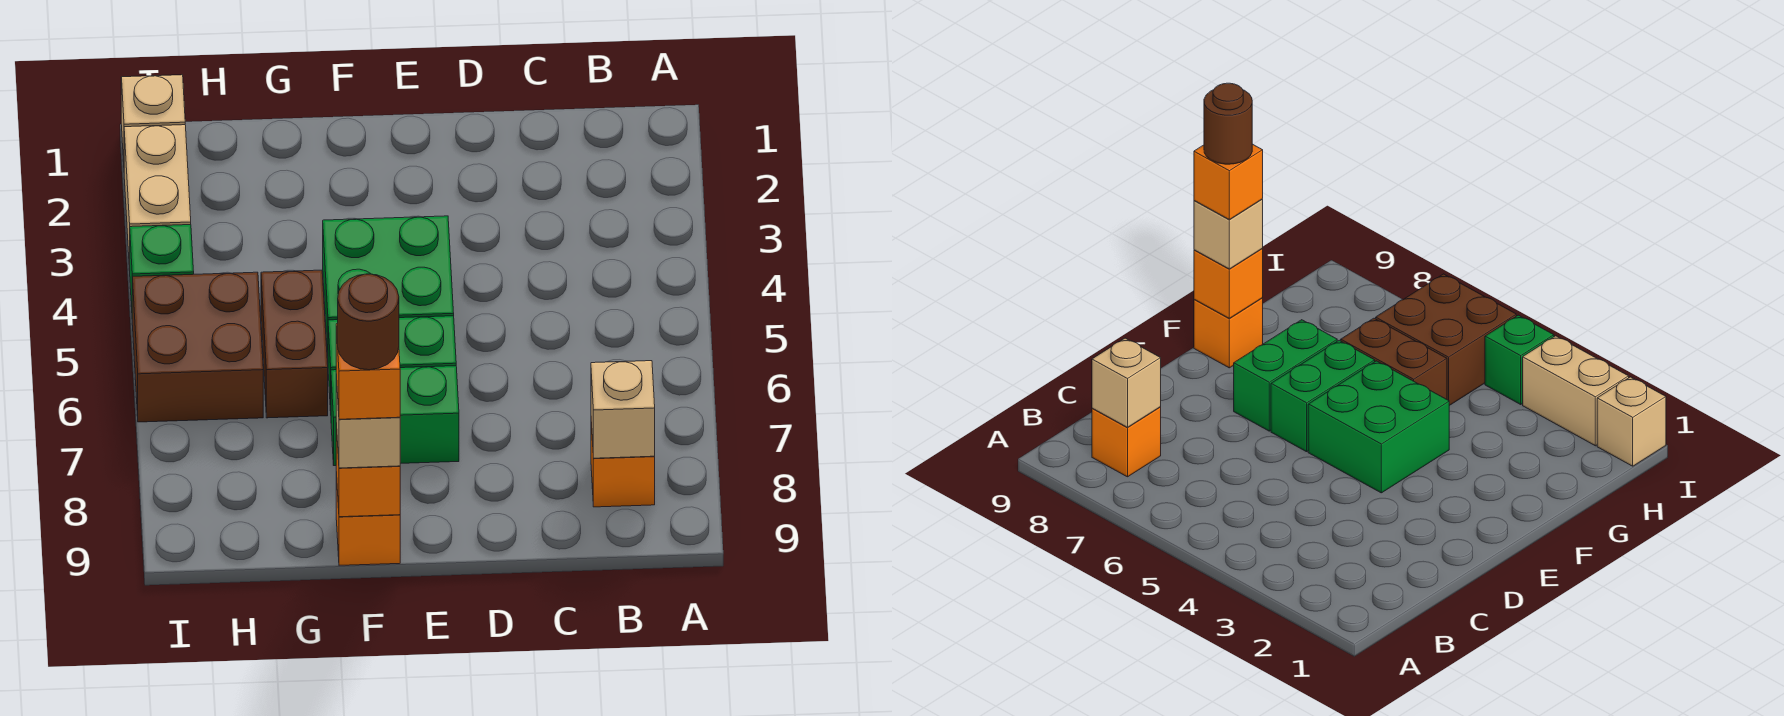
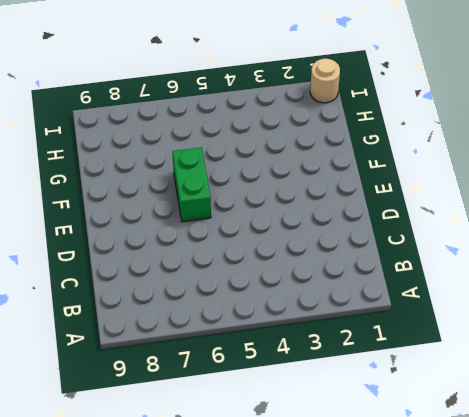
tan 1x1 round brick [310,59,340,103] -> tan 1x1 brick [121,75,185,162]
none -> orange 1x1 brick [591,422,655,507]
none -> green 2x2 brick [323,216,454,356]
none -> green 1x2 brick [331,366,459,466]

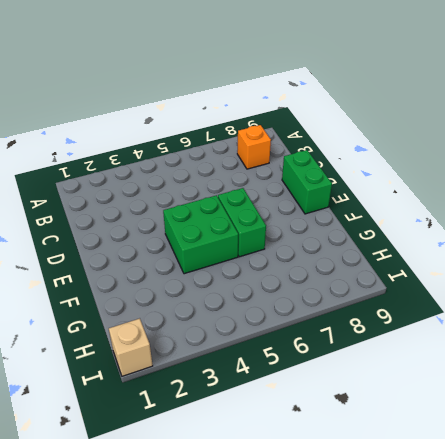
green 1x2 brick [282,150,332,214] -> green 1x2 brick moved to [331,366,459,466]
none -> orange 1x1 brick [336,472,400,565]
none -> brown 1x2 brick [261,270,328,418]
none -> brown 2x2 brick [132,272,263,422]

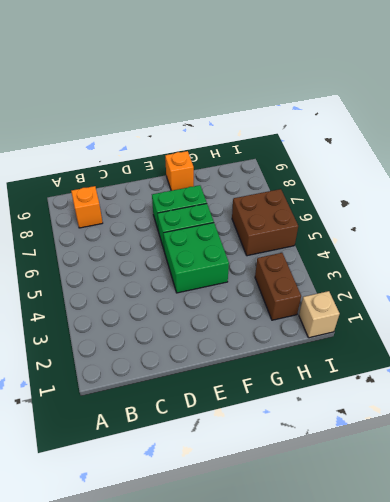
brown 1x2 brick [255,253,301,320] -> brown 1x2 brick moved to [261,270,328,418]
none -> tan 1x2 brick [124,125,191,270]
none -> green 1x1 brick [130,225,194,307]
none -> tan 1x1 brick [591,361,655,458]

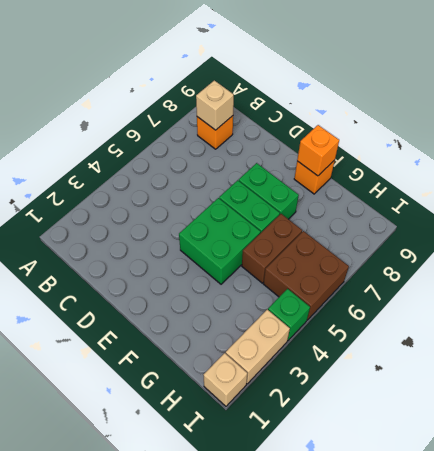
none -> tan 1x1 brick [336,375,400,468]
none -> orange 1x1 brick [336,324,400,419]
none -> brown 1x1 round brick [338,274,399,370]

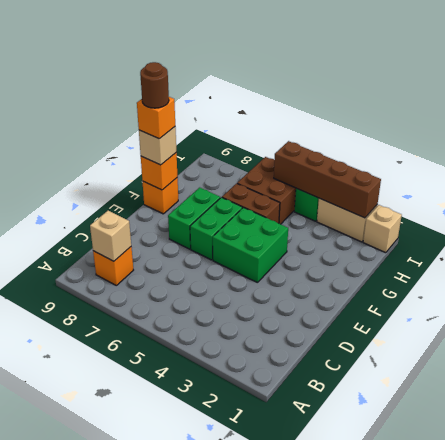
brown 1x4 brick [274,141,381,218] -> none

